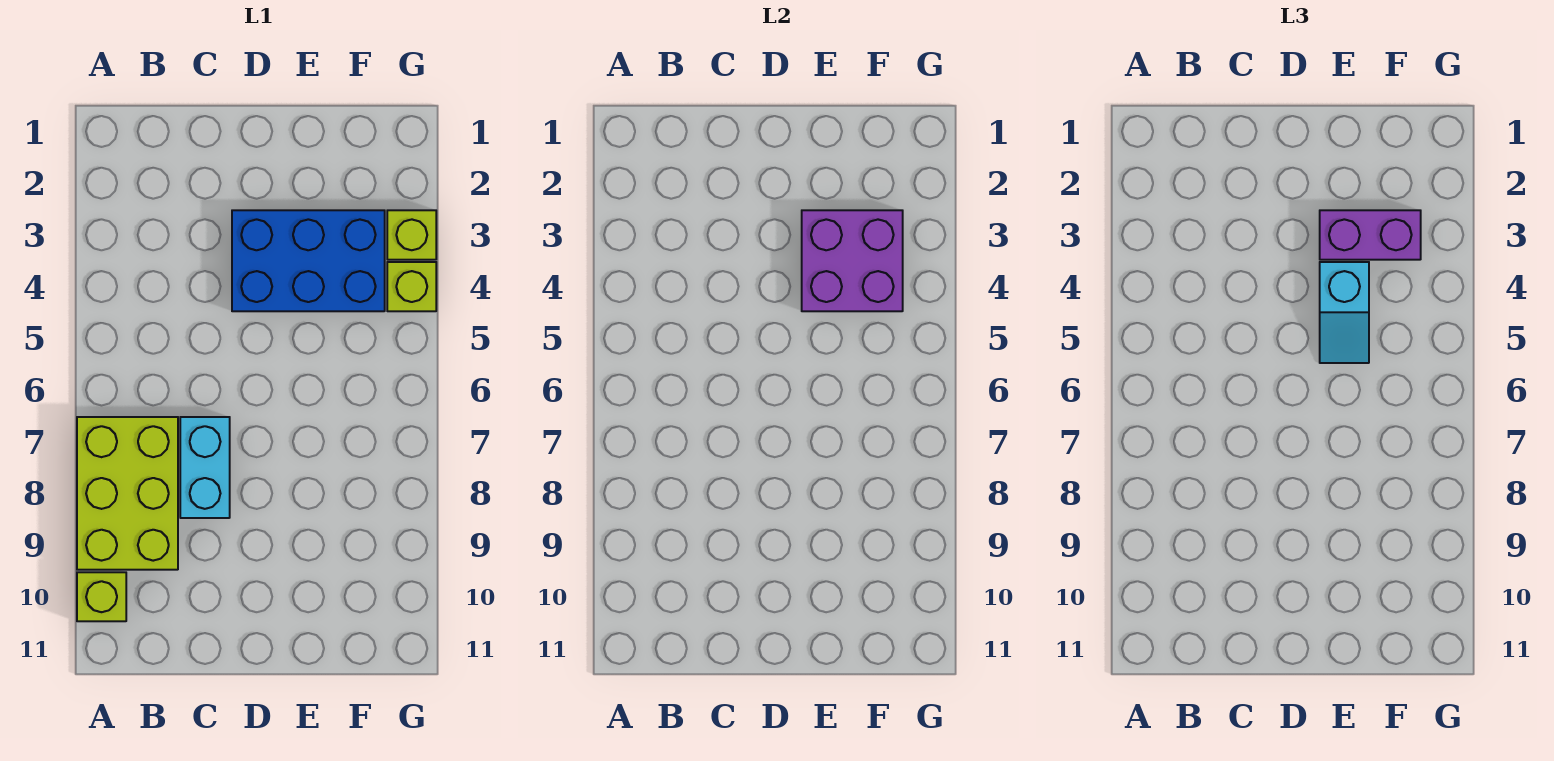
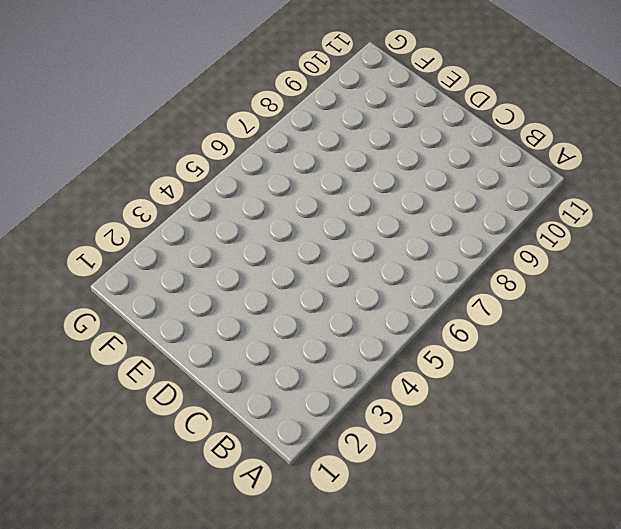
none -> lime 2x3 brick [77,417,178,570]
none -> lime 1x1 brick [77,572,126,621]

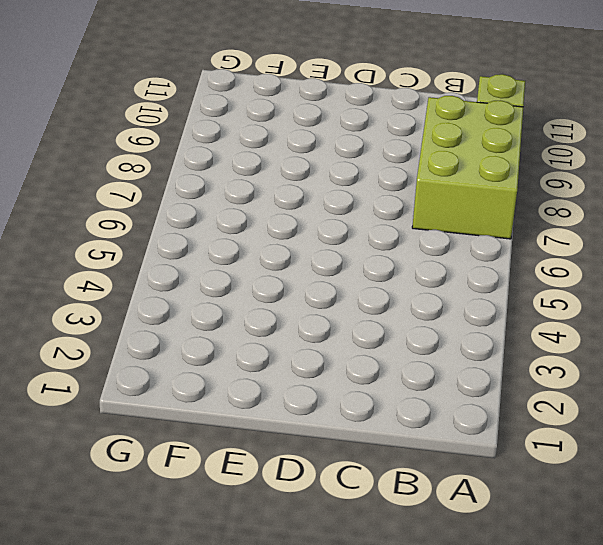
none -> cyan 1x2 brick [180,417,230,518]
none -> blue 2x3 brick [232,210,385,311]

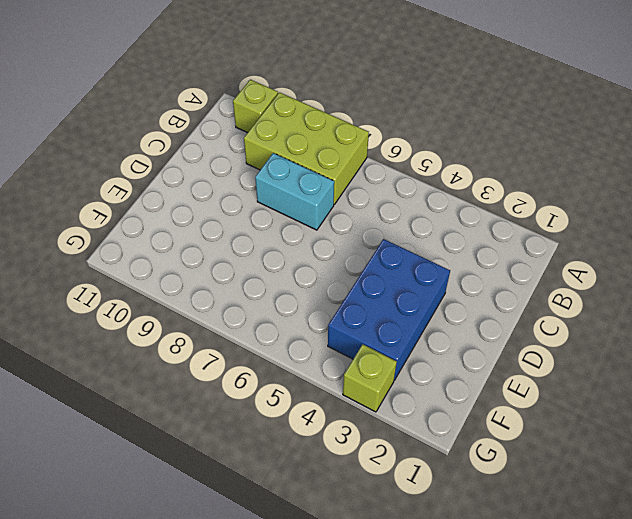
none -> lime 1x1 brick [387,262,436,311]
none -> purple 2x2 brick [802,210,903,311]

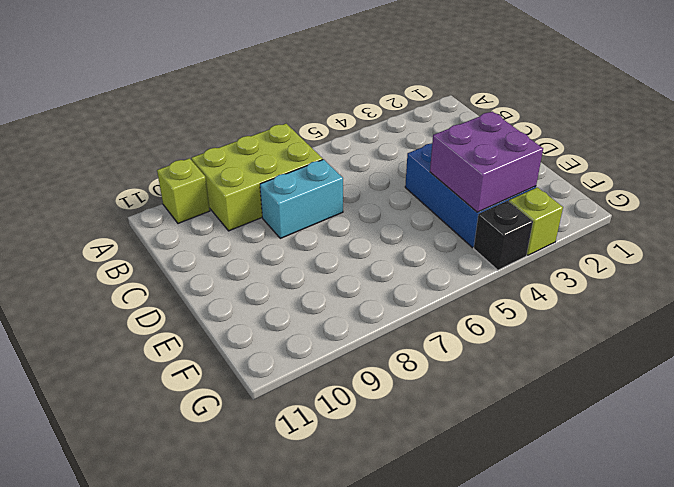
black 1x1 brick [474,201,533,270] -> lime 1x1 brick [387,262,436,311]
none -> purple 1x2 brick [1320,210,1421,260]
none -> cyan 1x2 slope [1320,262,1369,363]

